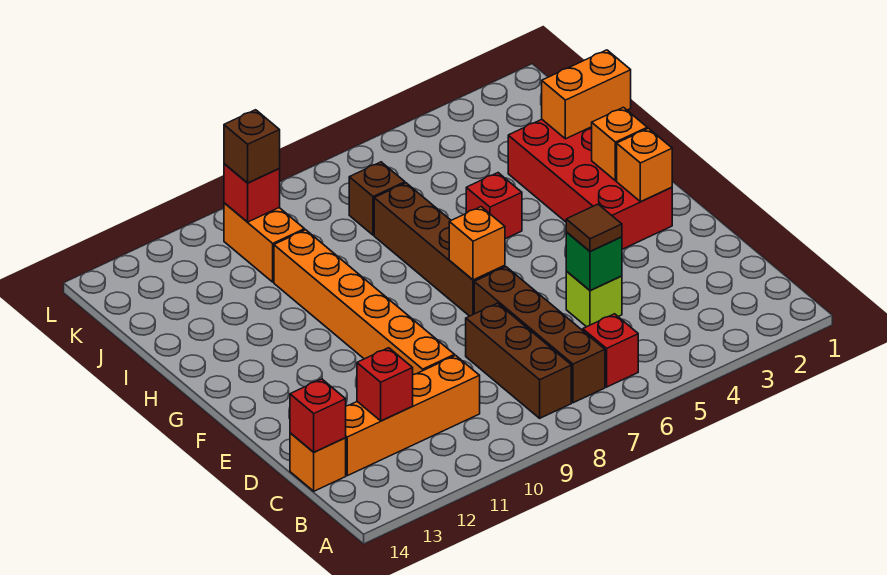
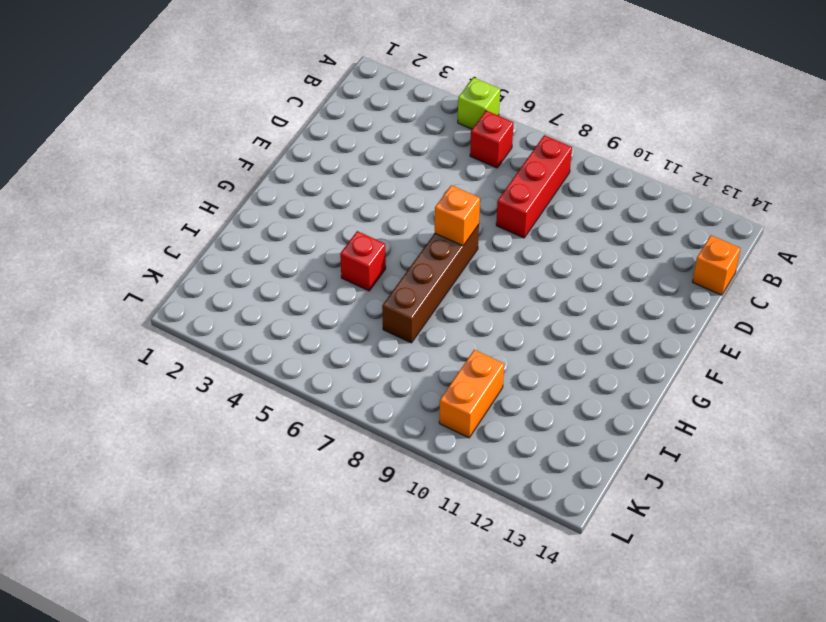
lime 1x1 brick [458,78,500,129] -> lime 1x1 brick moved to [566,271,622,327]
red 1x3 brick [496,135,572,238] -> brown 1x3 brick [466,303,571,418]
none -> brown 1x4 brick [474,267,605,403]
none -> orange 1x4 brick [346,356,480,476]
none -> orange 1x6 brick [274,230,455,375]

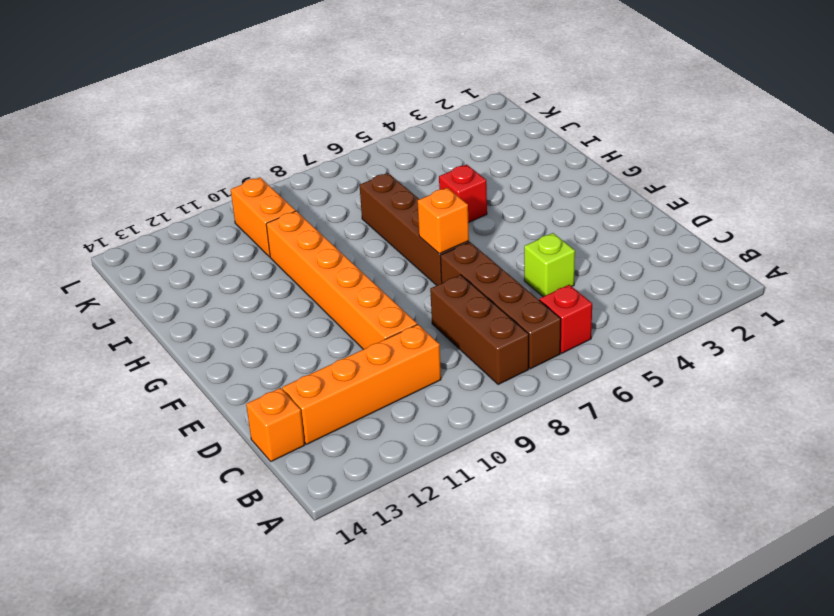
none -> red 2x4 brick [508,119,672,249]
none -> brown 1x1 brick [349,162,405,235]
none -> red 1x1 brick [357,348,413,421]

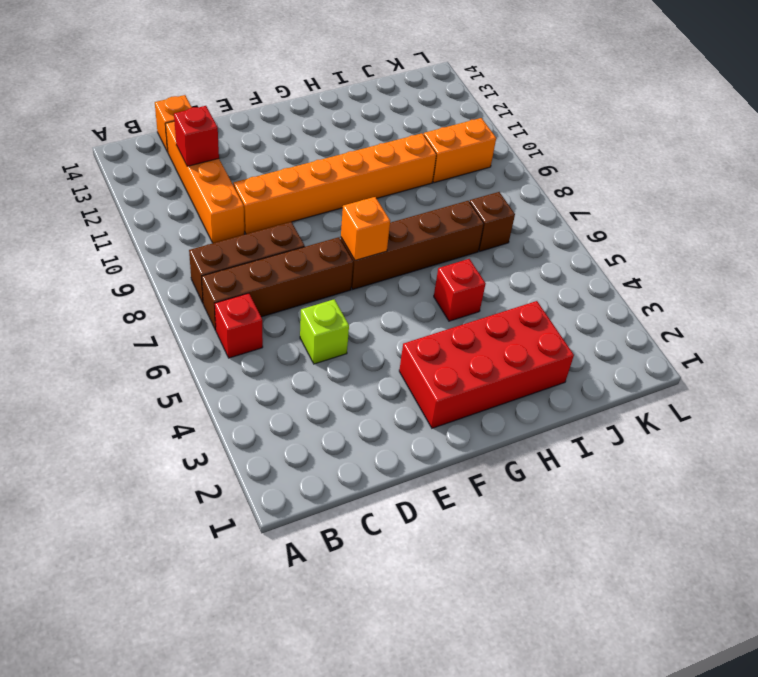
none -> red 1x1 brick [290,379,346,452]
none -> green 1x1 brick [566,232,622,290]
none -> orange 1x1 brick [617,128,672,202]

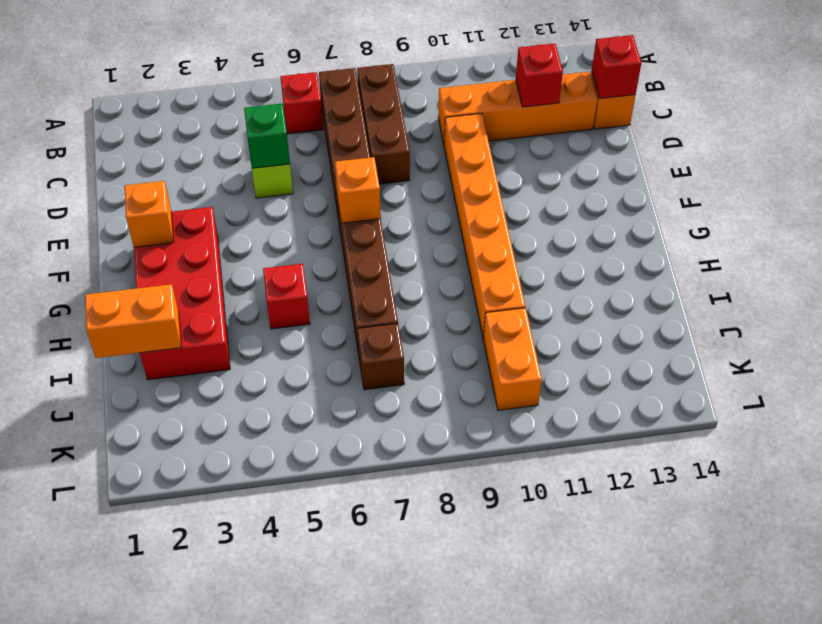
none -> orange 1x1 brick [592,107,647,181]
none -> red 1x1 brick [224,164,280,222]
none -> brown 1x1 tile [566,204,622,251]

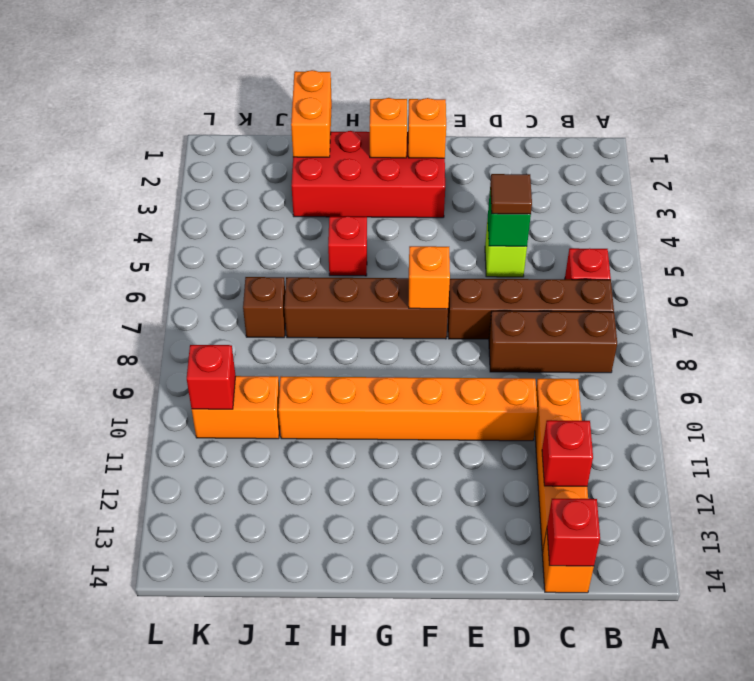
none -> brown 1x1 brick [224,110,280,183]

